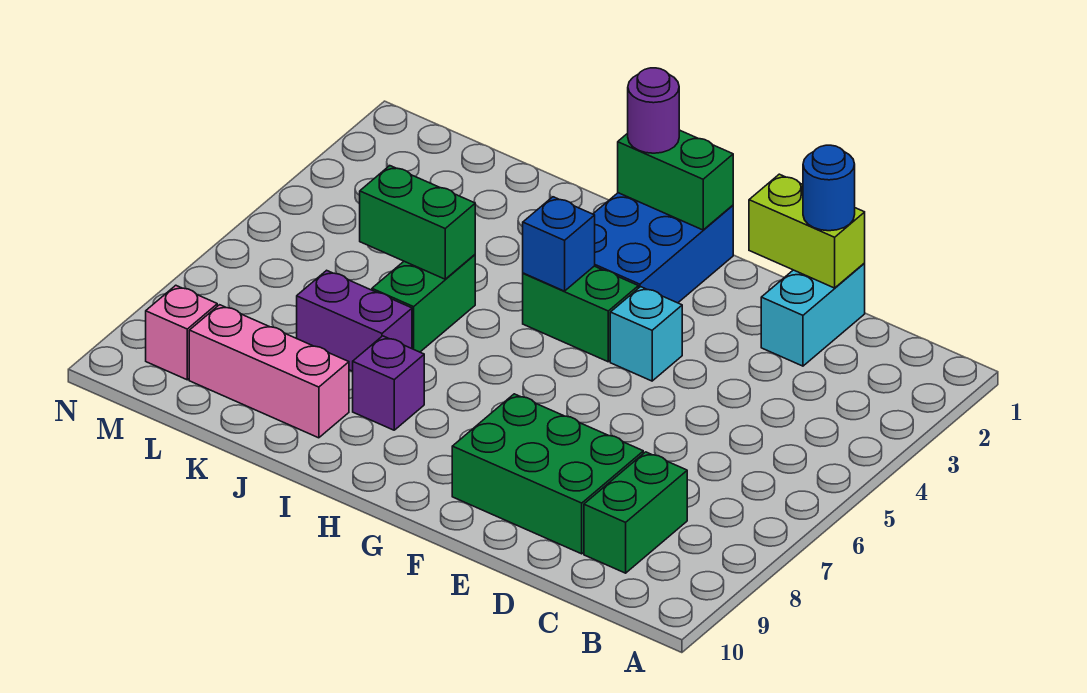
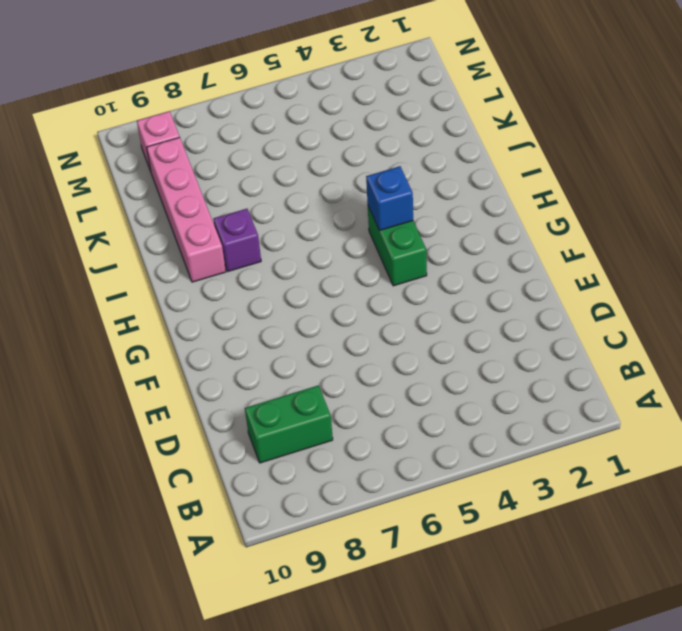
pink 1x4 brick [147,137,226,282] -> pink 1x3 brick [189,305,349,438]
none -> cyan 1x2 brick [761,263,865,366]
none -> green 2x3 brick [452,394,643,554]
none -> cyan 1x1 brick [610,287,682,381]

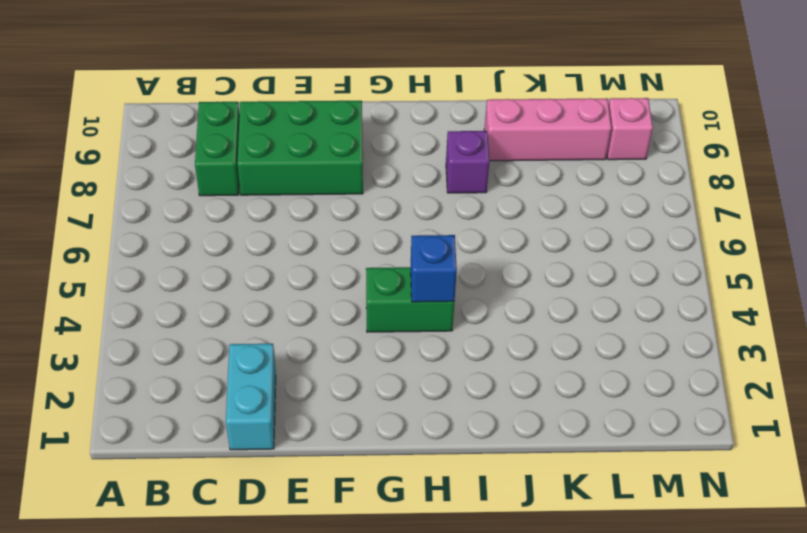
none -> cyan 1x1 brick [610,287,682,381]
none -> blue 2x3 brick [593,193,733,303]
none -> green 1x2 brick [372,255,475,352]

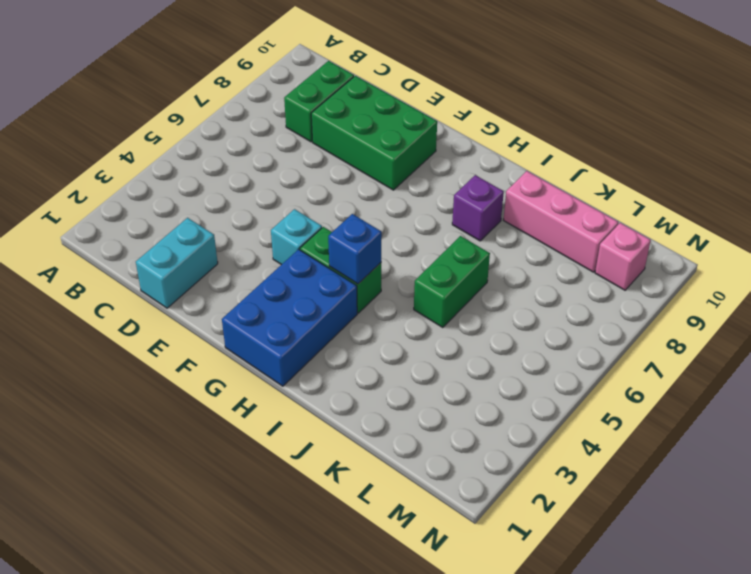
none -> purple 1x2 brick [297,270,412,371]
none -> lime 1x2 brick [749,174,865,288]
none -> green 1x2 brick [618,130,733,230]

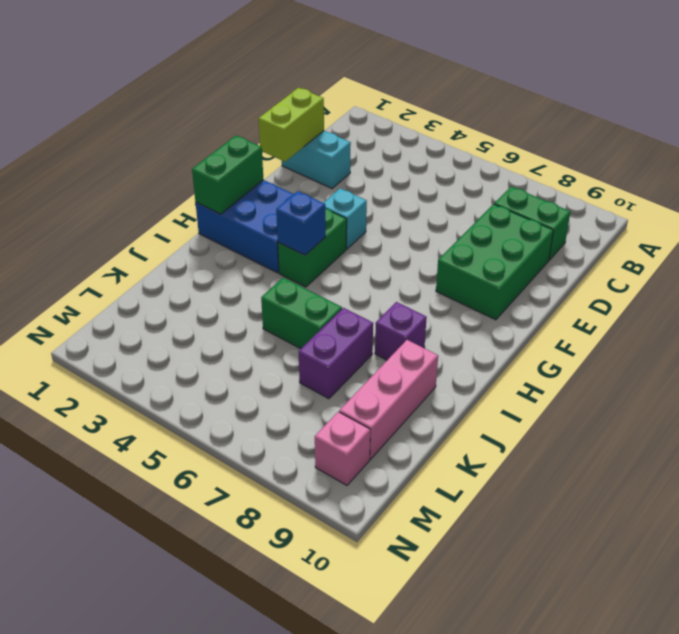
none -> green 1x2 brick [360,166,475,279]
none -> blue 1x1 round brick [803,145,855,231]
none -> purple 1x1 round brick [628,68,679,153]

